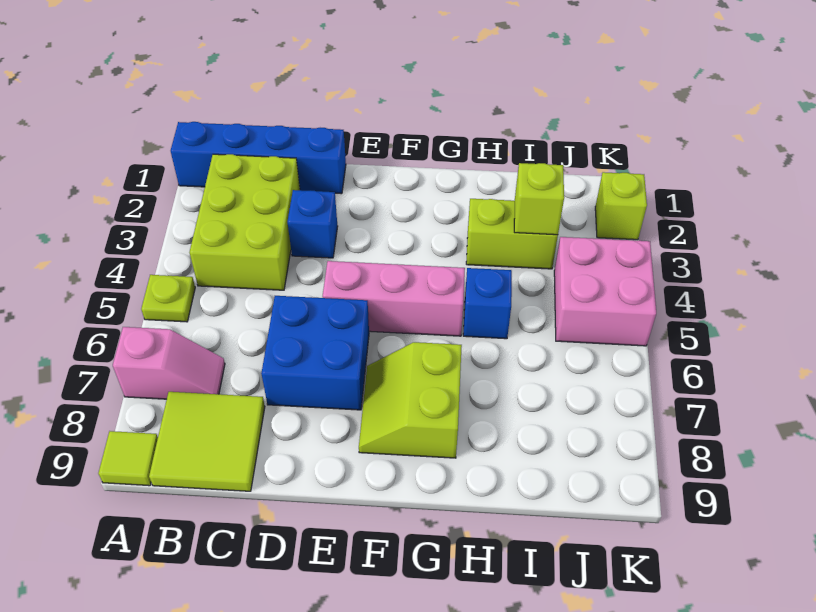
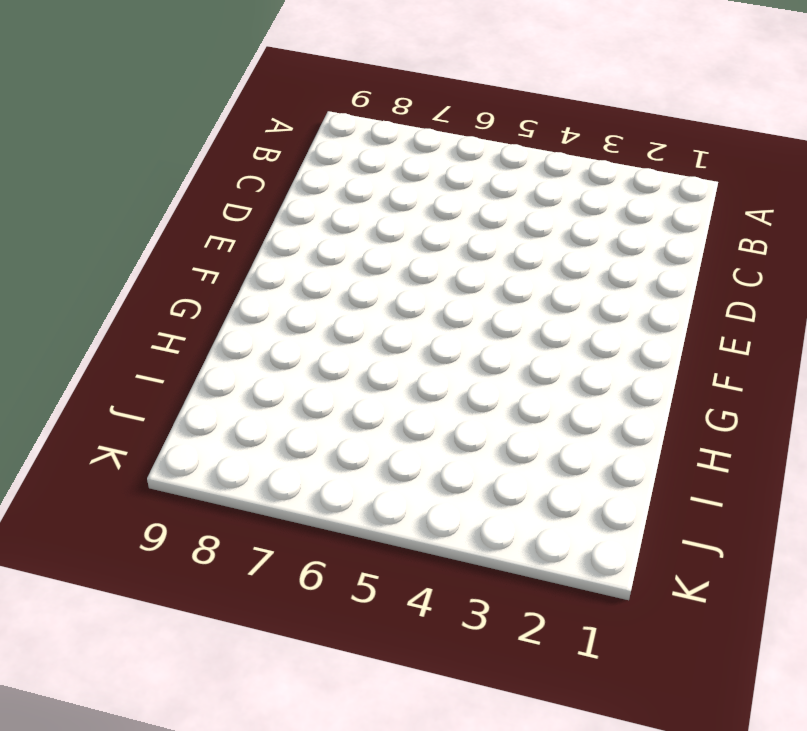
none -> blue 1x4 brick [171,122,346,194]
none -> lime 1x1 plate [141,275,195,322]
none -> pink 1x2 slope [113,327,225,399]

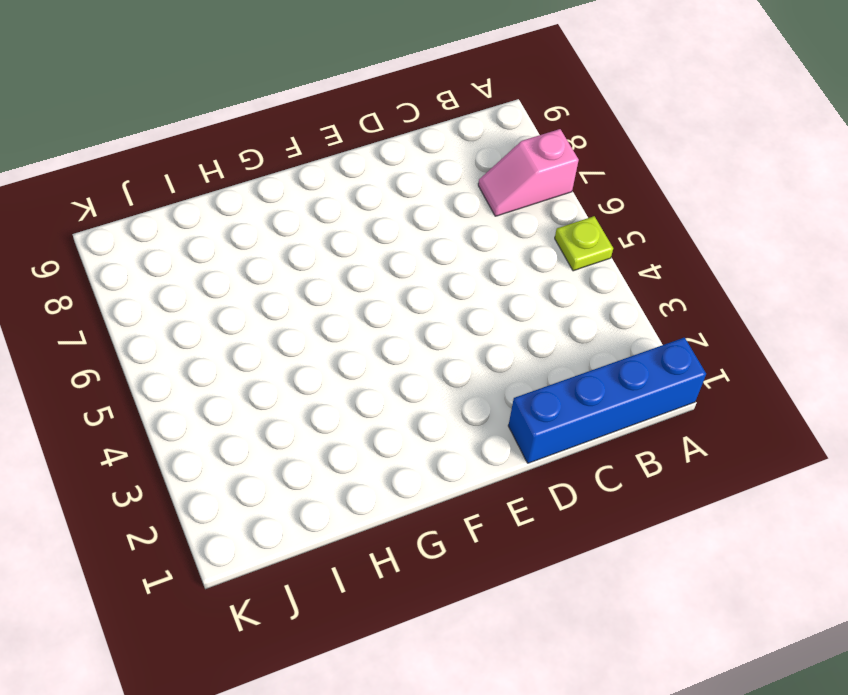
none -> lime 1x1 tile [98,431,158,486]
none -> lime 2x3 brick [190,154,300,290]
none -> lime 2x2 tile [149,392,265,491]

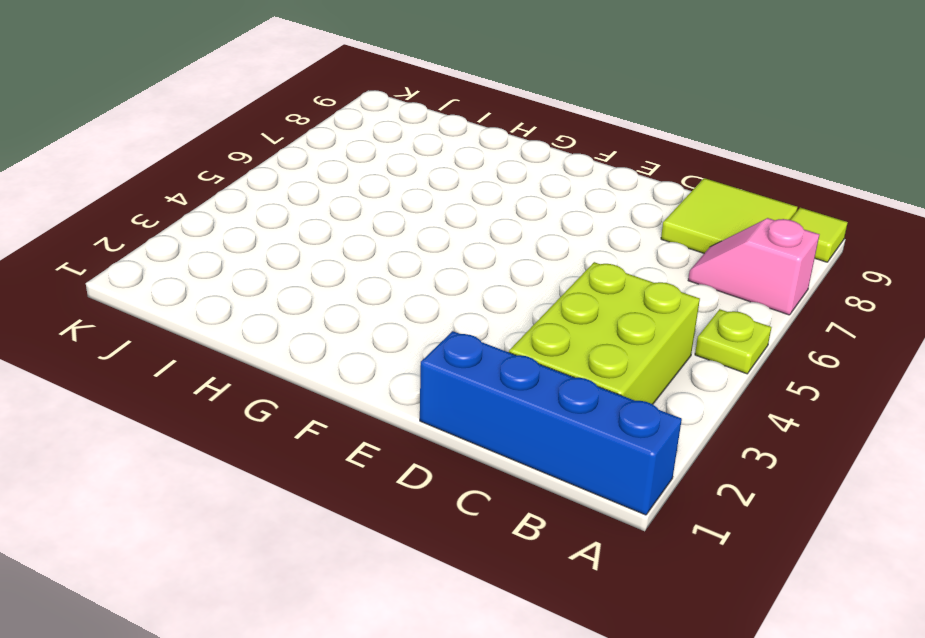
none -> blue 1x1 brick [288,190,338,258]
none -> blue 2x2 brick [261,296,369,410]
none -> pink 1x3 brick [323,261,465,336]

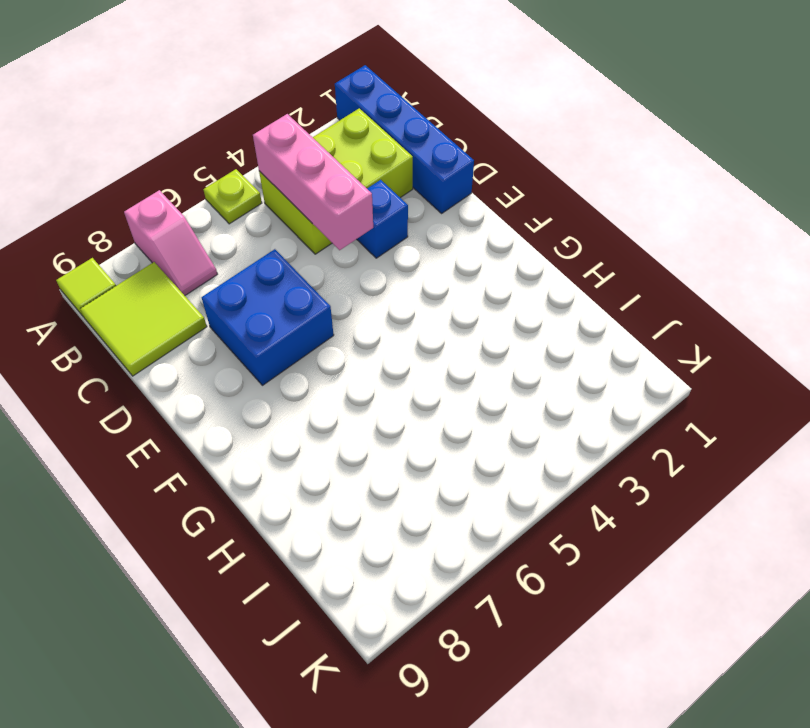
pink 1x3 brick [253,114,373,250] -> pink 1x3 brick moved to [323,261,465,336]
none -> lime 2x2 slope [359,342,462,458]
none -> lime 1x2 brick [466,199,558,269]
none -> blue 1x1 brick [463,268,512,339]

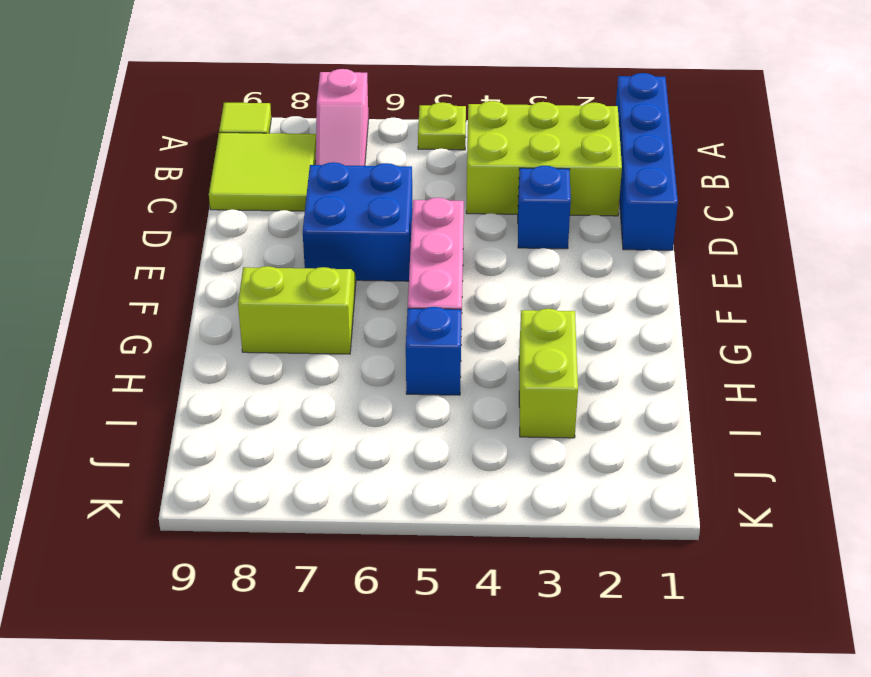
none -> pink 2x2 brick [554,237,656,346]
none -> lime 1x1 brick [595,172,647,240]
none -> lime 1x1 brick [514,163,564,235]

